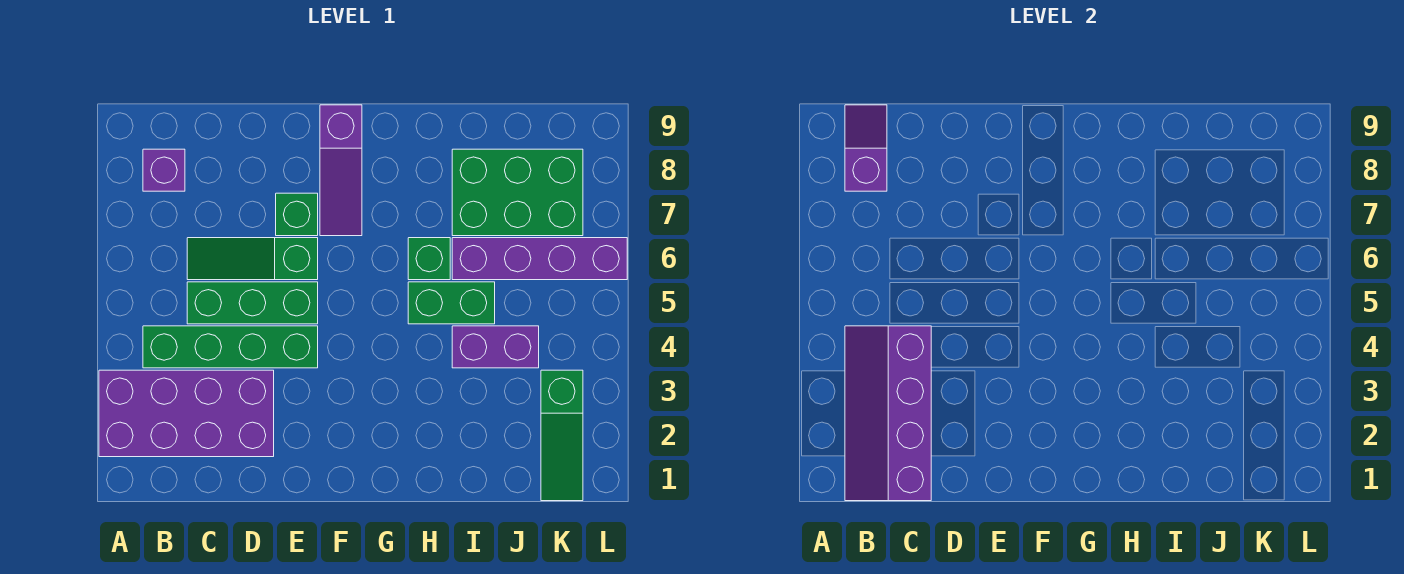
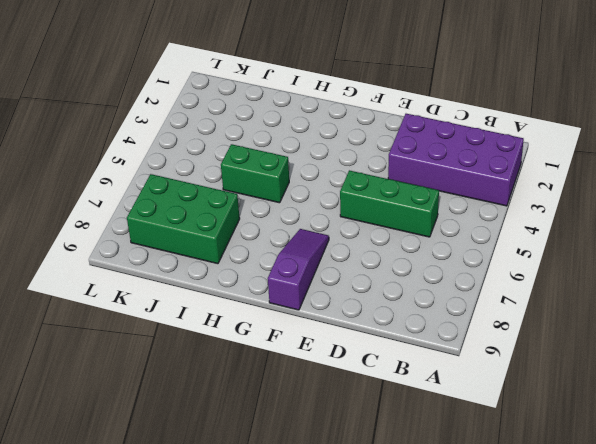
none -> green 1x4 brick [143,326,318,368]
none -> purple 1x1 brick [143,149,185,191]
none -> green 1x3 slope [187,238,318,280]

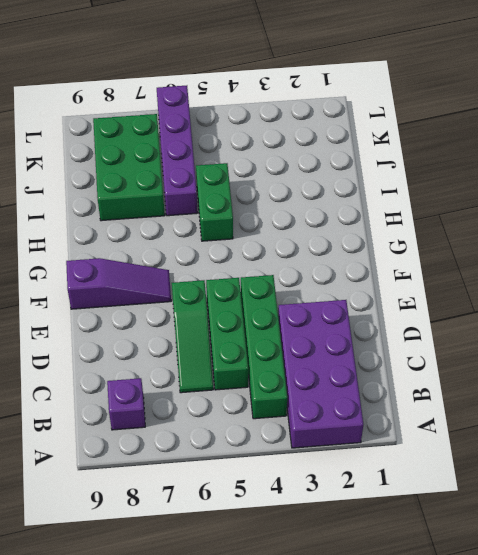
none -> green 1x1 brick [276,193,318,236]
none -> green 1x1 brick [408,238,450,280]
none -> purple 1x2 brick [452,326,539,368]

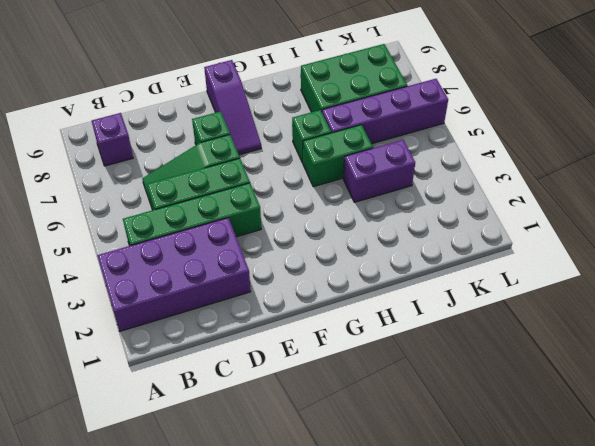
none -> green 1x3 slope [541,370,583,501]
none -> purple 2x4 slope [845,326,931,501]
none -> purple 1x2 slope [845,105,887,191]

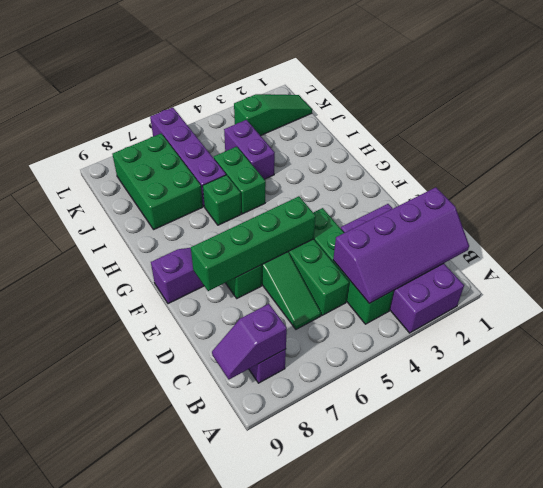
green 1x4 brick [191,196,316,291] -> none

